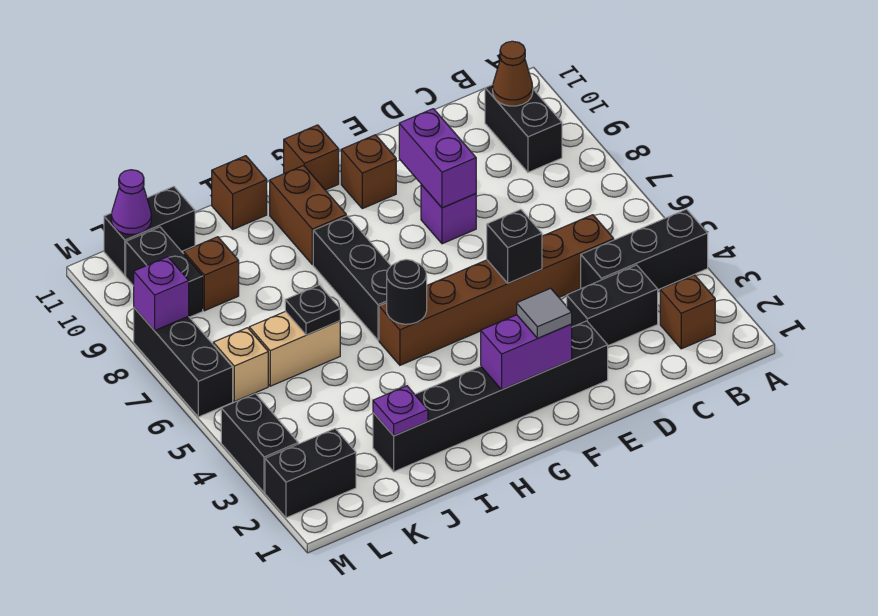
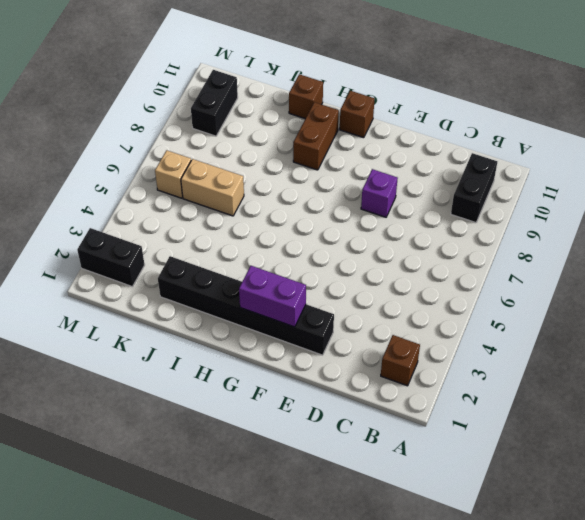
none -> black 1x3 brick [581,209,708,290]
none -> black 1x2 brick [567,265,658,346]
none -> brown 1x6 brick [379,215,614,365]
none -> brown 1x1 brick [341,135,396,209]

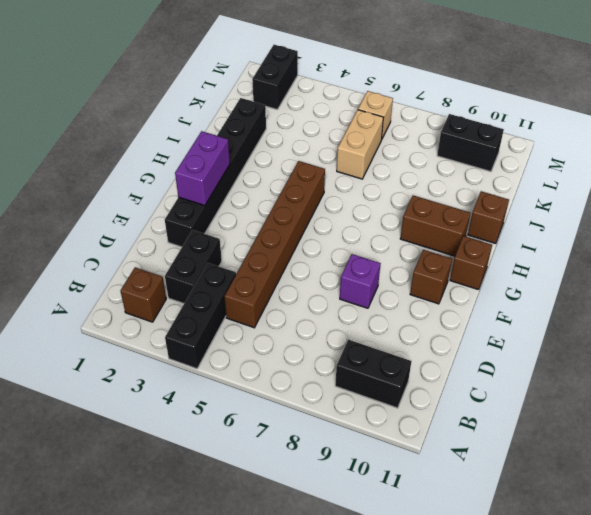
none -> black 1x3 brick [313,216,391,340]
none -> brown 1x1 brick [184,237,239,311]
none -> black 1x2 brick [104,186,195,276]
none -> black 1x2 brick [221,393,298,493]

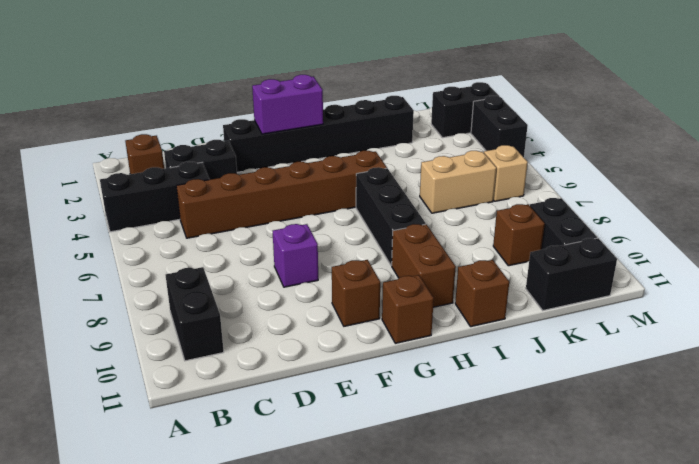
none -> black 1x3 brick [134,308,233,417]
none -> brown 1x1 cone [493,41,533,106]
none -> black 1x1 brick [487,210,542,283]
none -> purple 1x2 brick [399,109,476,208]

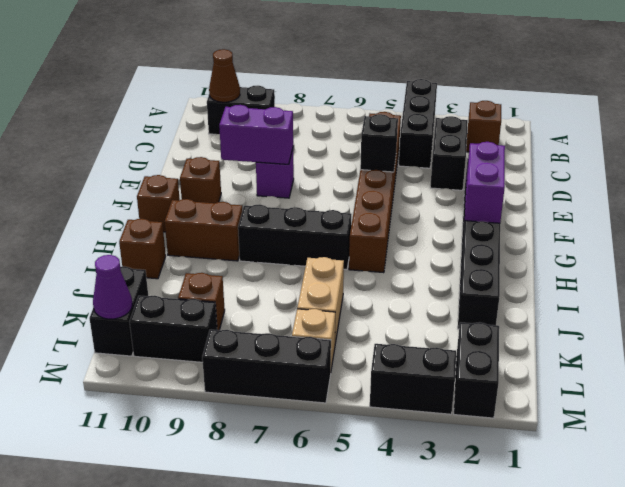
none -> black 1x1 round brick [387,259,427,324]
none -> purple 1x1 plate [373,386,428,436]
none -> black 1x1 plate [285,285,340,335]
none -> purple 1x1 brick [134,257,189,331]

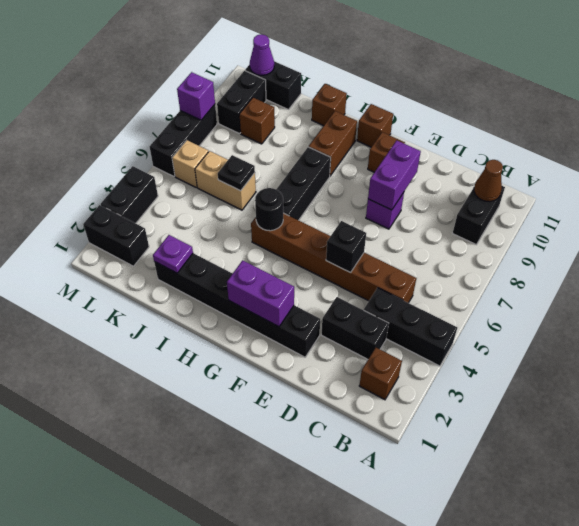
none -> grey 1x1 tile [517,288,572,338]

